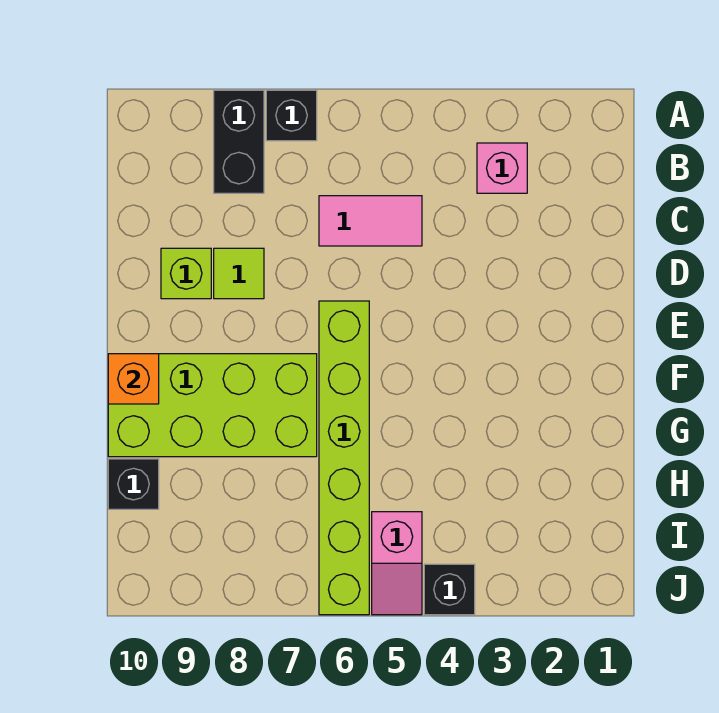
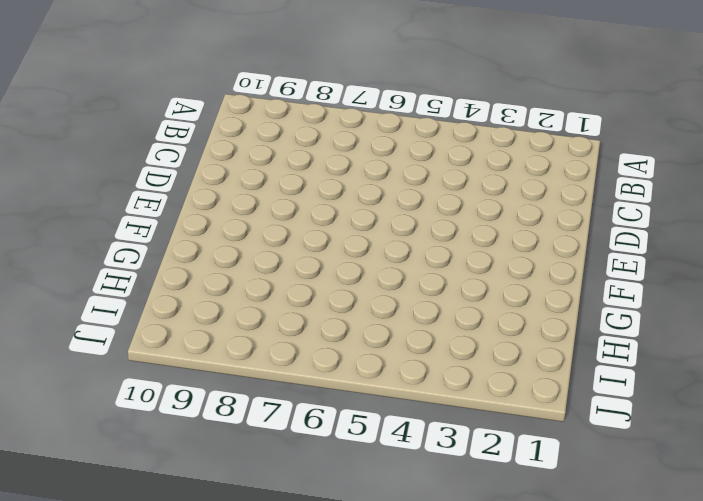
none -> black 1x1 brick [266,90,317,141]
none -> black 1x2 brick [214,90,264,193]
none -> pink 1x1 brick [477,143,527,193]

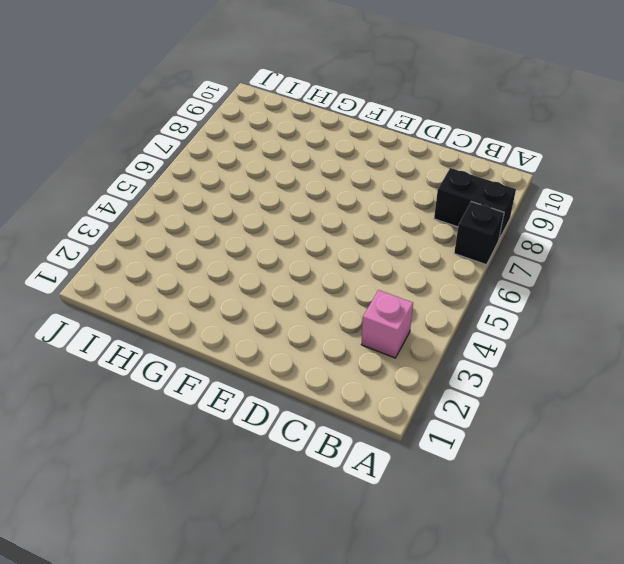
none -> pink 1x2 tile [319,196,422,246]
none -> lime 1x1 tile [214,248,264,299]
none -> lime 1x1 brick [161,248,211,299]

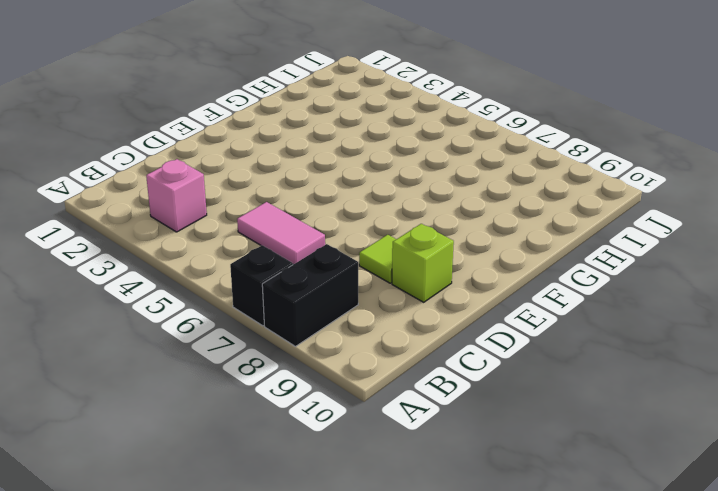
none -> lime 1x6 brick [319,301,369,615]
none -> lime 2x4 brick [108,354,317,457]
none -> black 1x1 brick [108,459,159,509]

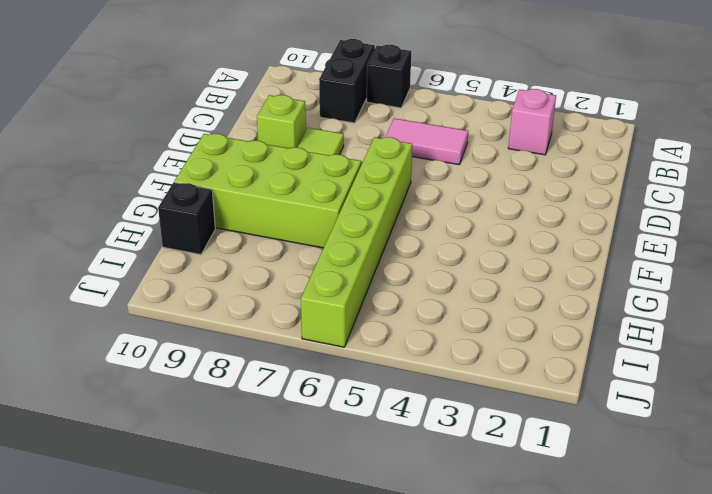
none -> pink 1x2 slope [372,512,422,615]
none -> black 1x1 brick [424,564,475,615]
none -> orange 1x1 brick [108,354,159,404]

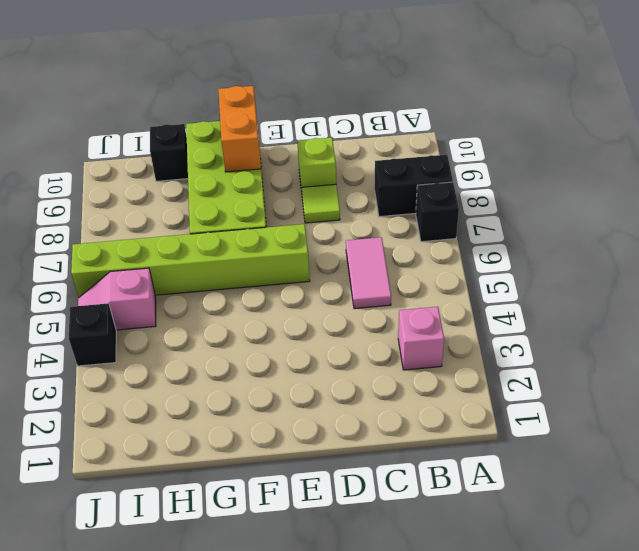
orange 1x2 brick [218,86,261,172] -> orange 1x1 brick [108,354,159,404]

